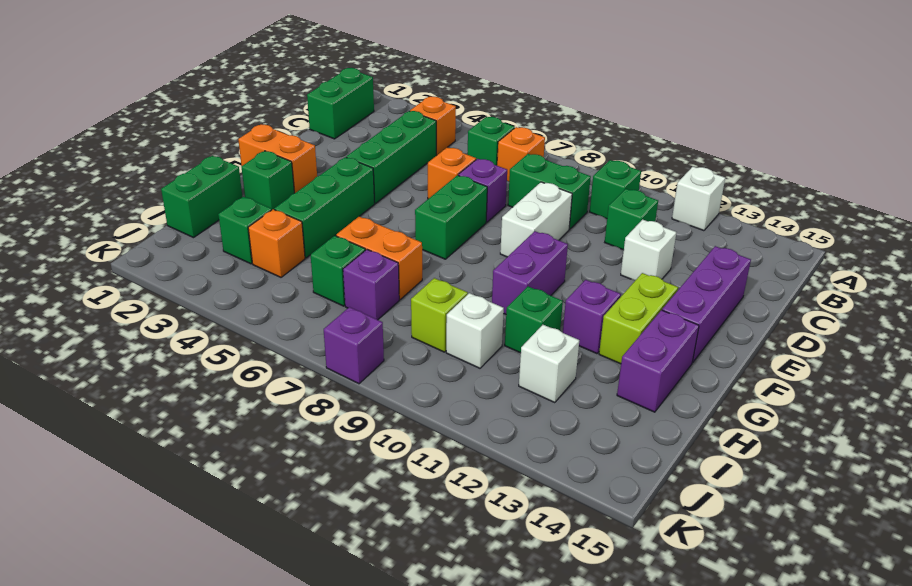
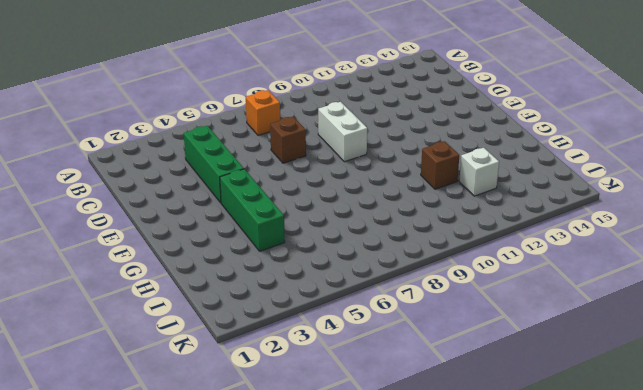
brown 1x1 brick [270,117,306,163] -> purple 1x1 brick [458,159,507,222]
brown 1x1 brick [421,141,459,189] -> green 1x1 brick [505,286,563,353]
none -> white 1x1 brick [672,167,725,231]
none -> green 1x2 brick [307,68,374,139]
none -> orange 1x1 brick [410,97,456,155]
none -> green 1x1 brick [468,117,515,165]

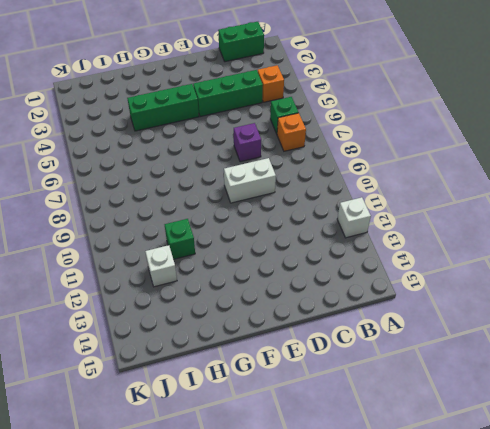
none -> green 1x1 brick [590,160,641,219]
none -> green 1x2 brick [508,154,591,229]
none -> green 1x1 brick [605,189,658,250]
none -> orange 1x1 brick [428,147,476,199]

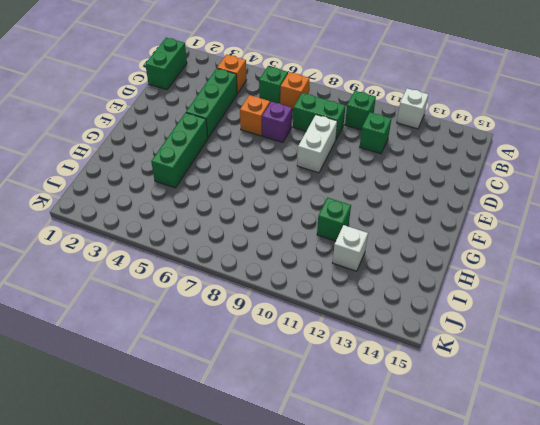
none -> white 1x1 brick [621,219,676,280]
none -> purple 1x3 brick [662,246,751,362]
none -> green 1x2 brick [415,175,487,259]
none -> orange 1x2 brick [238,125,317,193]

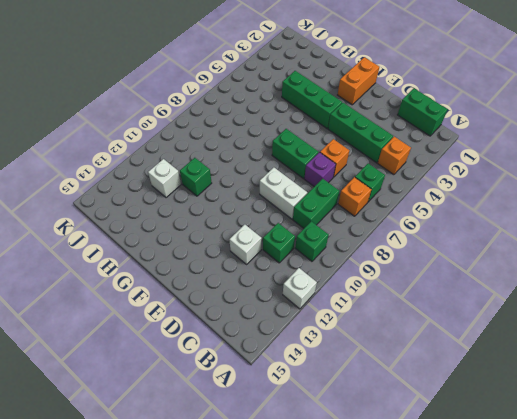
none -> purple 1x3 brick [662,246,751,362]
none -> purple 1x2 brick [492,231,568,314]
none -> lime 1x2 brick [599,273,678,364]
none -> green 1x1 brick [242,151,294,210]

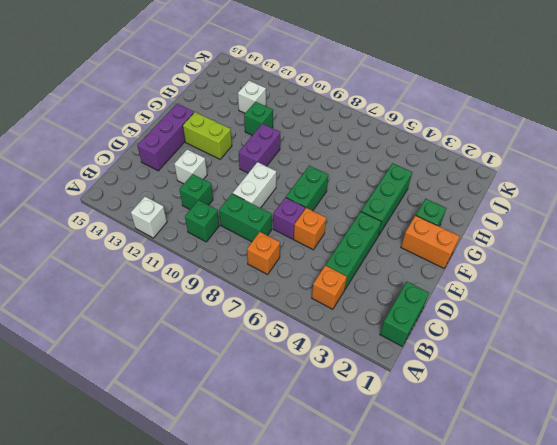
lime 1x2 brick [183,112,232,159] -> lime 1x2 brick turned to [599,273,678,364]
none -> green 1x1 brick [468,117,515,165]
none -> purple 1x1 brick [563,280,621,354]
none -> purple 1x2 brick [617,310,699,412]
none -> green 1x2 brick [161,156,242,238]

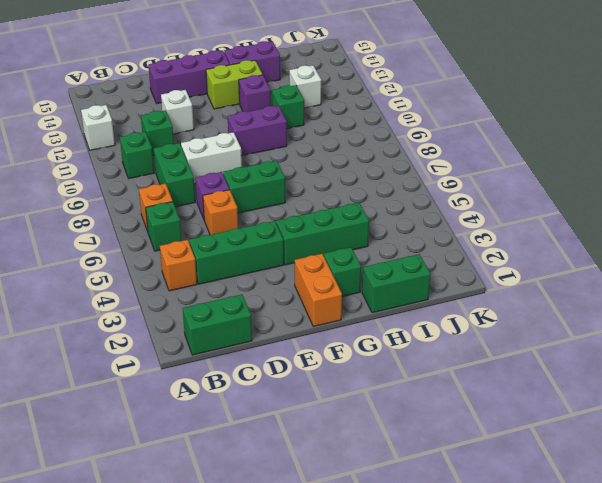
none -> orange 1x2 brick [336,216,422,299]
none -> green 1x1 brick [218,197,272,264]
none -> orange 1x1 brick [248,209,305,277]
none -> green 1x1 brick [311,236,365,306]

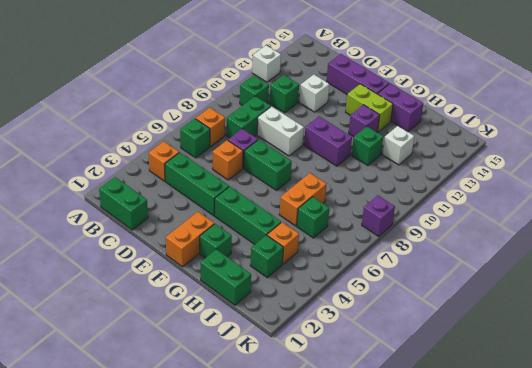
none -> purple 1x1 brick [343,250,399,320]
none -> lime 1x1 brick [411,278,468,352]
none -> white 1x1 brick [446,293,504,368]

